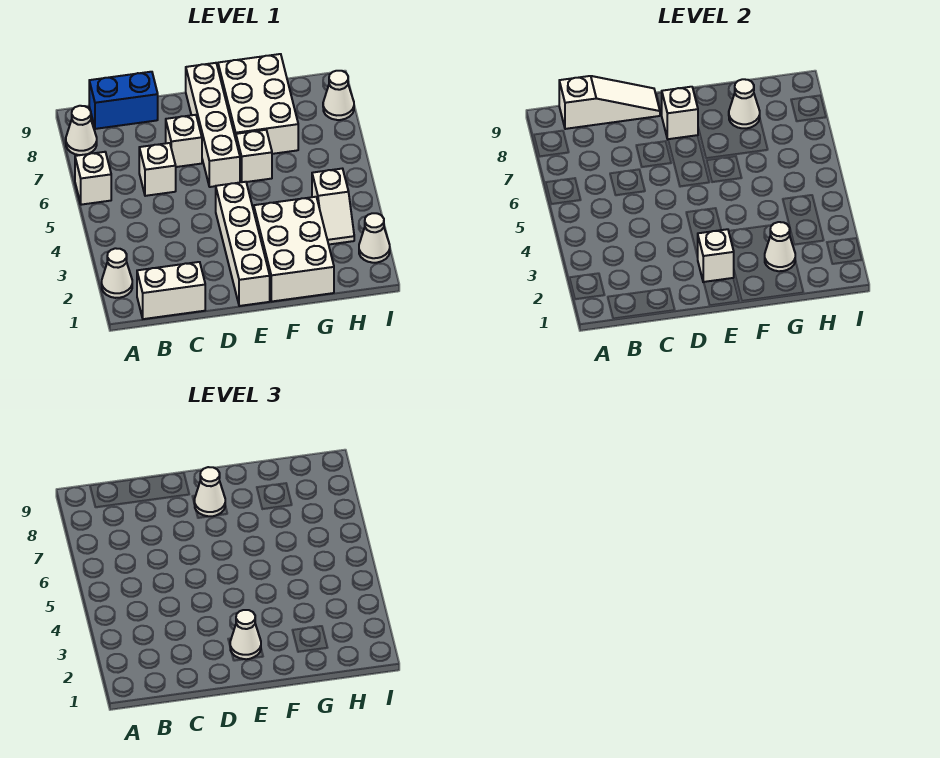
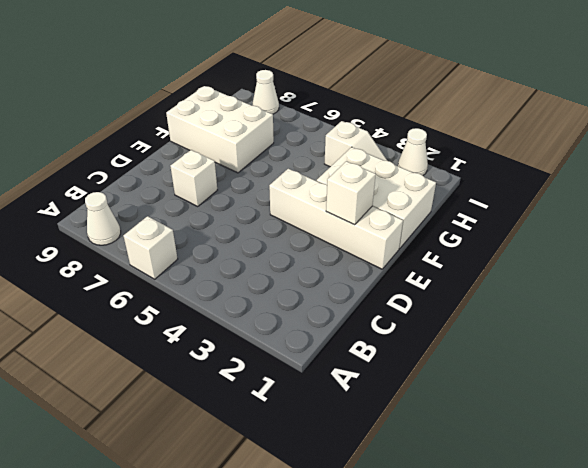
none -> white 1x1 cone [102,248,132,298]
none -> white 1x2 brick [137,262,205,319]
none -> blue 1x2 brick [89,72,158,129]

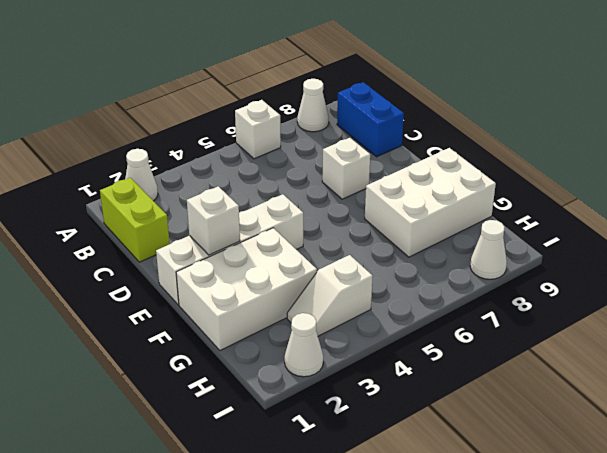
lime 1x2 brick [100,178,170,262] -> white 1x2 brick [137,262,205,319]
none -> white 1x1 brick [139,143,176,196]
none -> white 1x4 brick [186,63,240,187]
none -> white 1x1 brick [236,130,272,182]

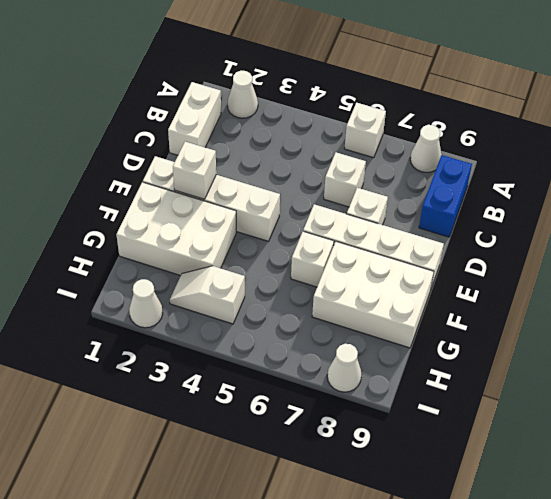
none -> white 1x3 slope [559,76,660,129]
none -> white 1x1 brick [662,87,698,139]
none -> white 1x1 cone [765,222,795,271]

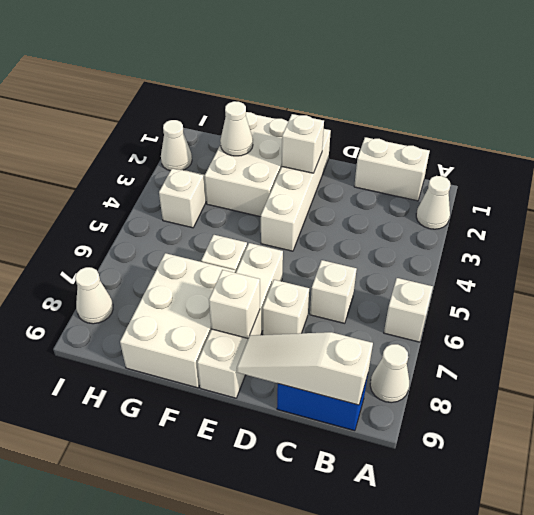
none -> white 1x1 cone [729,79,760,128]
none -> white 1x1 cone [230,610,261,659]
none -> white 1x1 cone [194,467,225,516]

